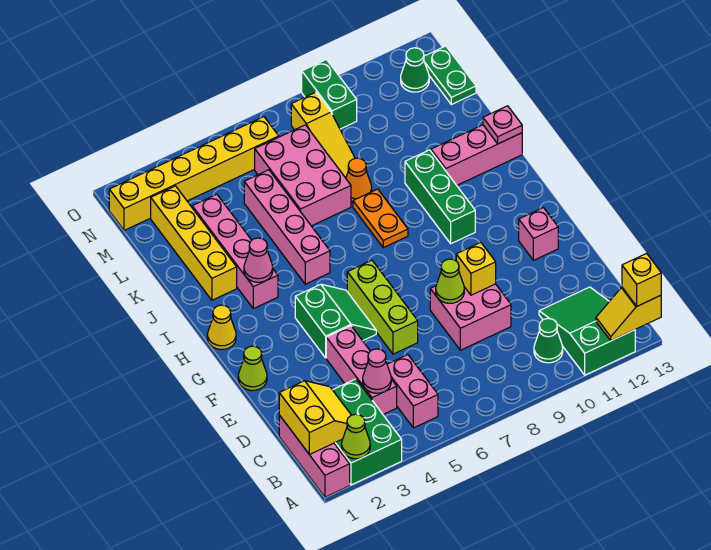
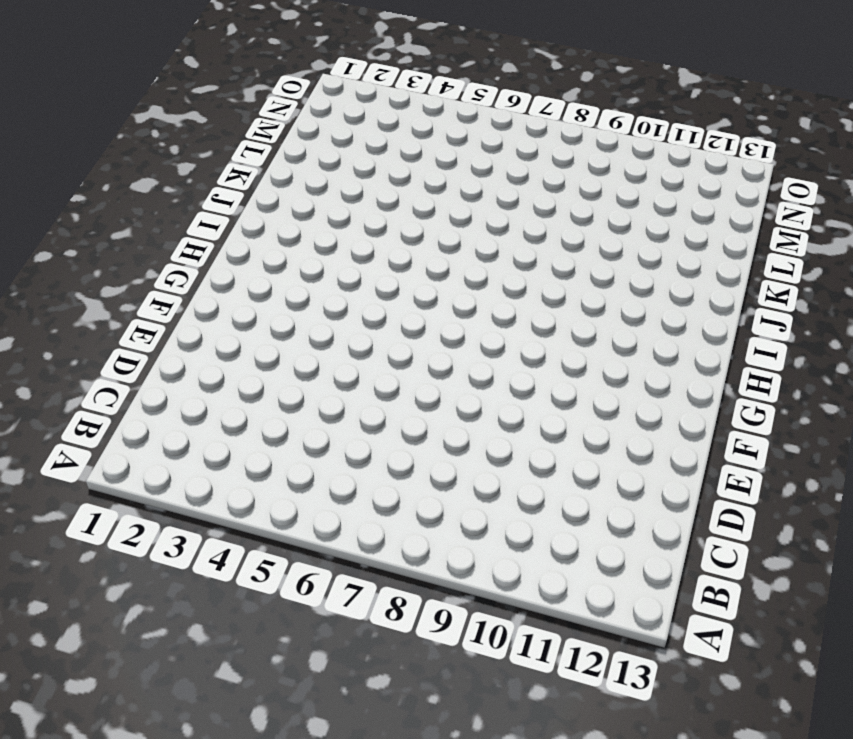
none -> pink 1x3 brick [279,415,350,497]
none -> green 2x3 brick [333,379,402,485]
none -> green 2x3 slope [539,287,635,375]
none -> pink 1x2 brick [387,355,438,428]

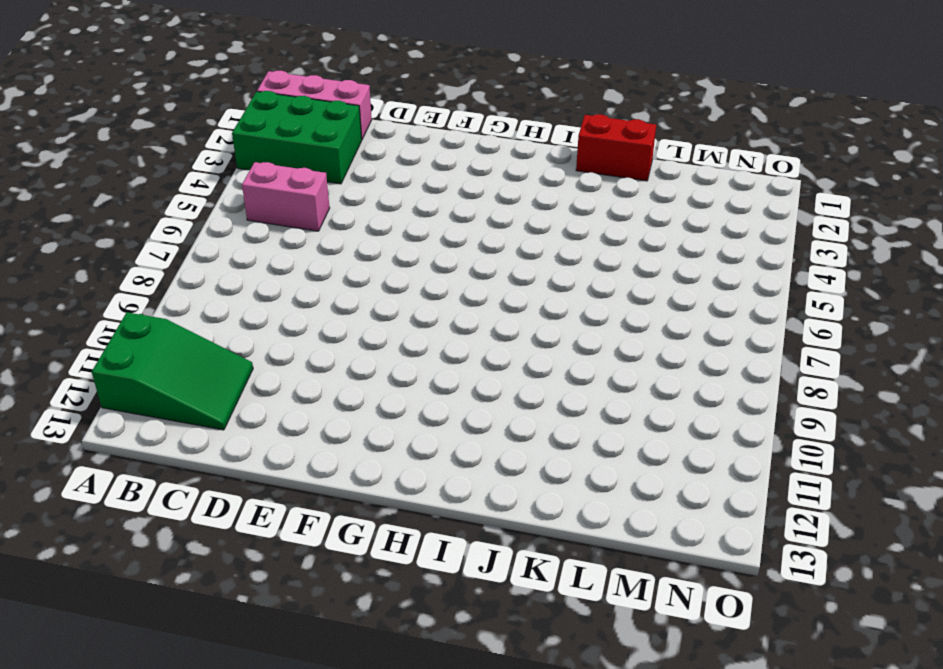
red 1x2 brick [576,114,656,181] -> none
none -> green 1x1 cone [534,318,563,363]
none -> pink 1x3 brick [326,326,397,414]
none -> pink 2x2 brick [430,284,511,350]
none -> lime 1x3 brick [347,260,418,354]

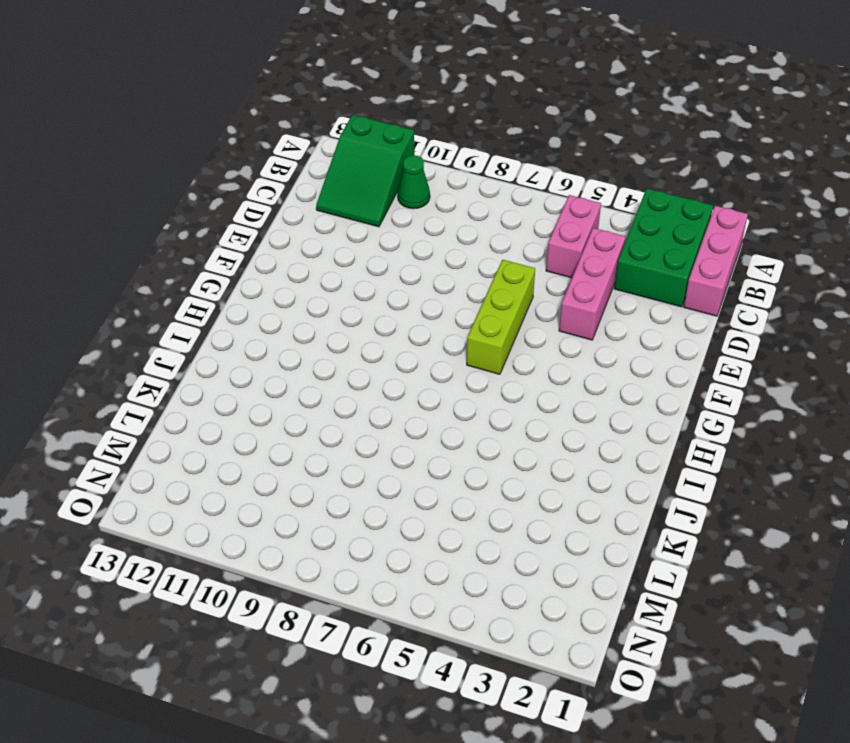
none -> pink 2x2 brick [430,284,511,350]
none -> lime 1x1 cone [238,346,267,391]
none -> green 2x2 slope [295,284,376,358]
none -> pink 1x1 brick [519,208,558,260]

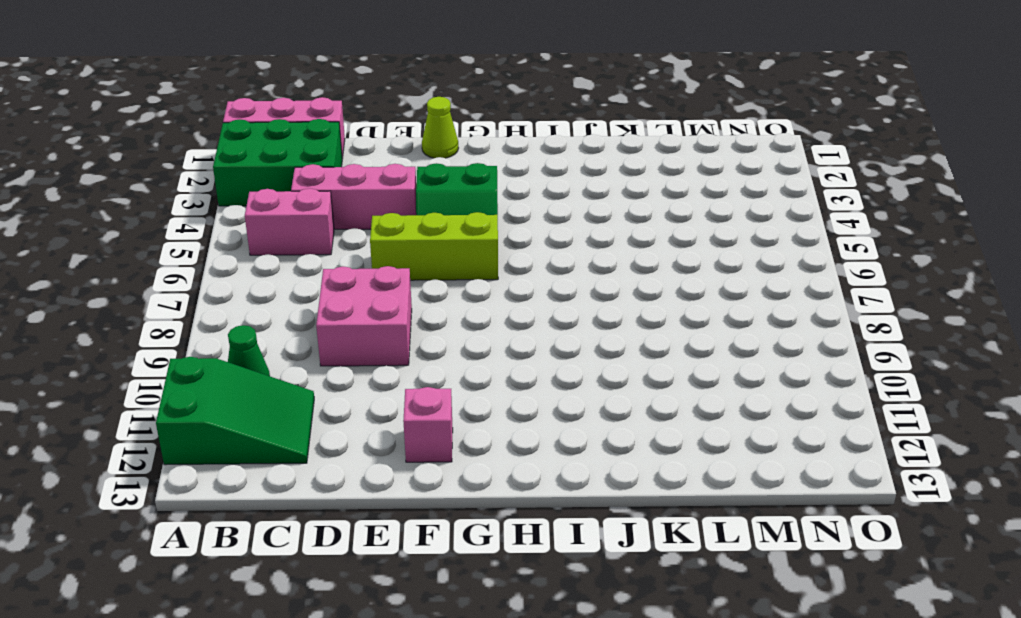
none -> yellow 1x1 cone [207,305,236,349]
none -> green 1x3 brick [405,150,475,244]
none -> pink 1x4 brick [192,194,278,309]
none -> pink 1x4 brick [244,170,330,284]

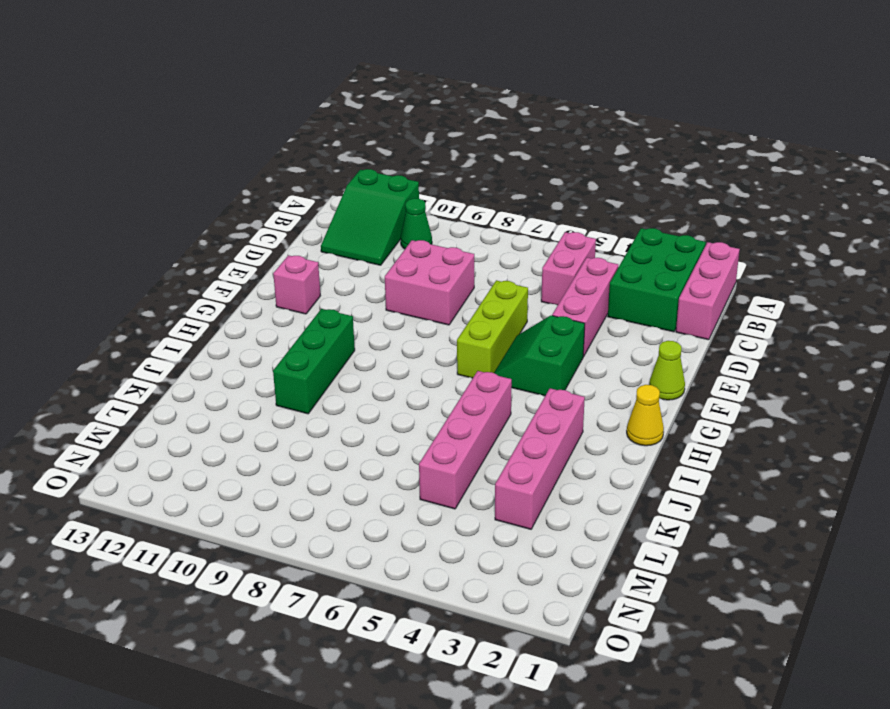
none -> orange 1x2 plate [353,189,408,248]
none -> yellow 1x4 brick [151,186,237,300]
none -> pink 1x3 brick [431,125,522,185]
none -> pink 2x3 brick [255,125,351,226]

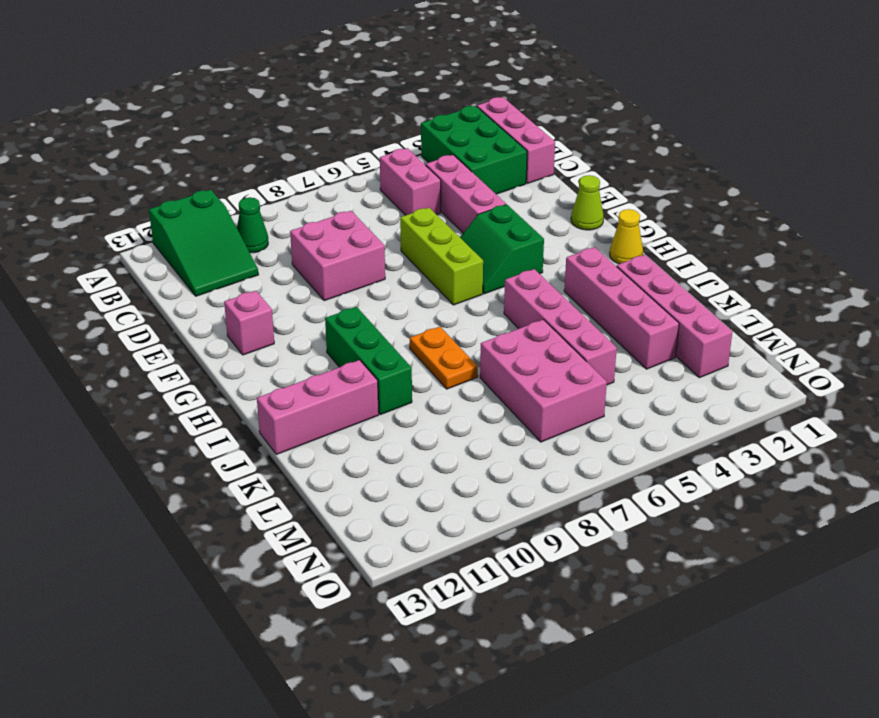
pink 1x4 brick [617,255,732,378] -> yellow 1x4 brick [151,186,237,300]
none -> orange 1x1 cone [346,158,372,202]
none -> yellow 1x3 slope [291,92,355,178]
none -> green 1x2 plate [424,46,476,105]
none -> yellow 1x6 brick [109,117,279,230]

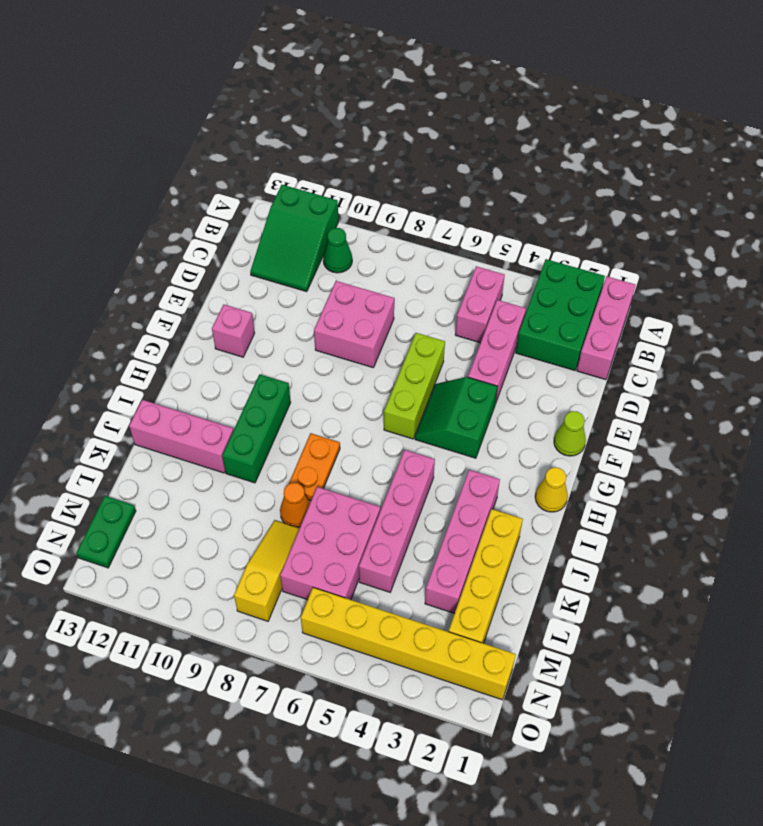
none -> green 1x2 brick [302,60,357,129]
none -> green 1x1 cone [401,48,429,92]
none -> lime 1x1 cone [342,414,370,459]
none -> yellow 1x2 slope [596,288,661,341]

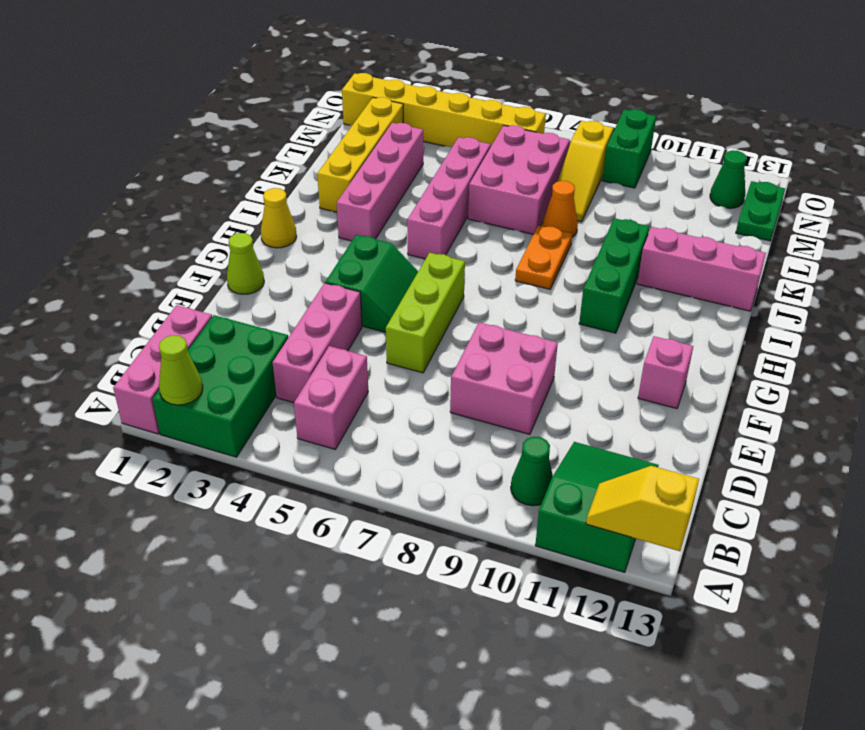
none -> yellow 2x2 slope [279,381,351,454]
none -> pink 1x1 cone [363,349,391,393]
none -> lime 1x1 cone [436,259,464,303]
none -> yellow 1x1 brick [456,243,496,295]

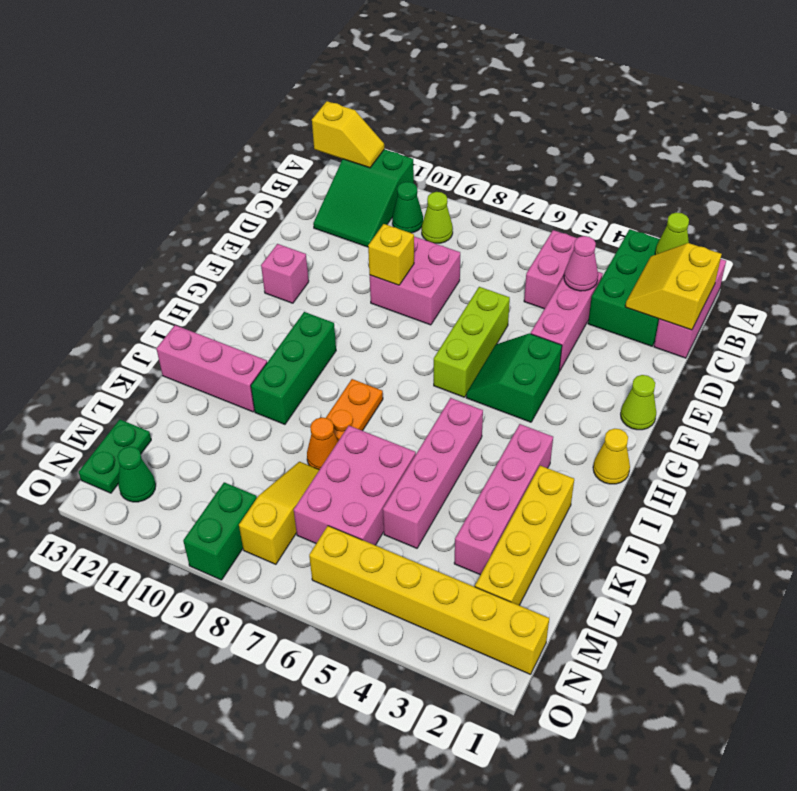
lime 1x1 cone [422,192,453,243] -> lime 1x1 cone moved to [436,259,464,303]
none -> pink 1x1 cone [244,238,273,282]
none -> pink 1x1 plate [483,106,522,144]
none -> yellow 1x1 brick [622,253,661,306]

